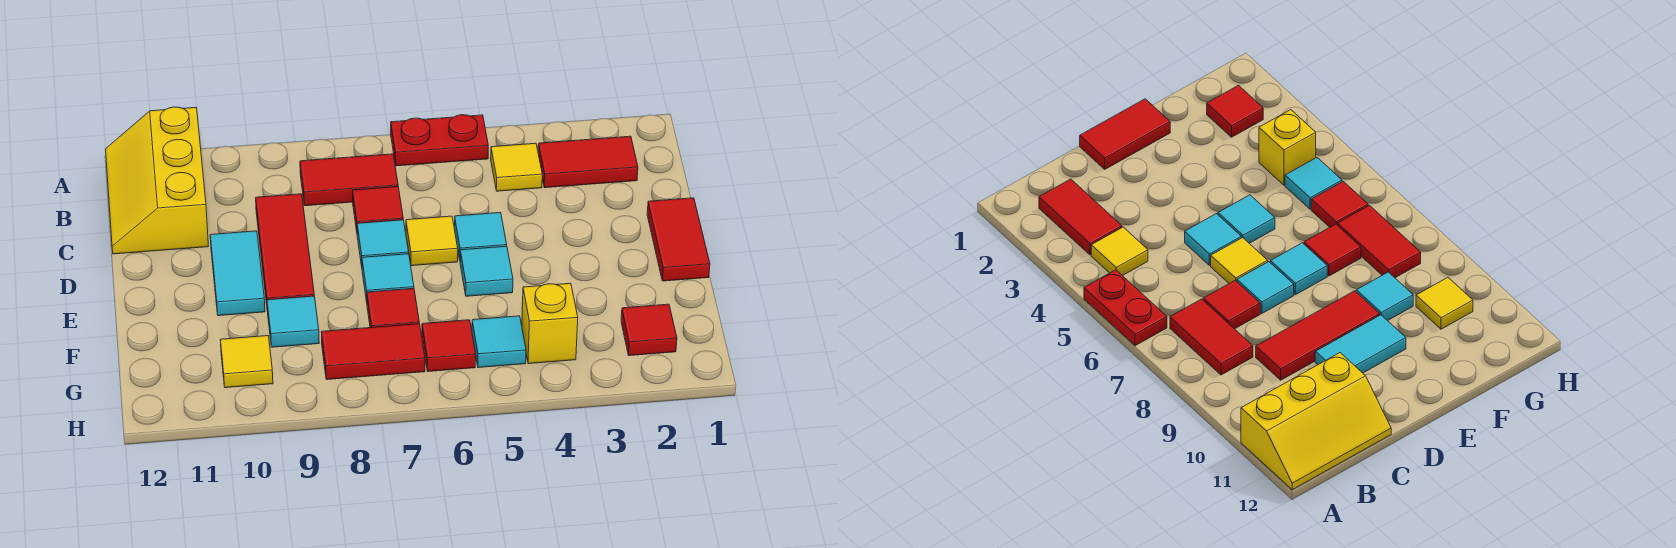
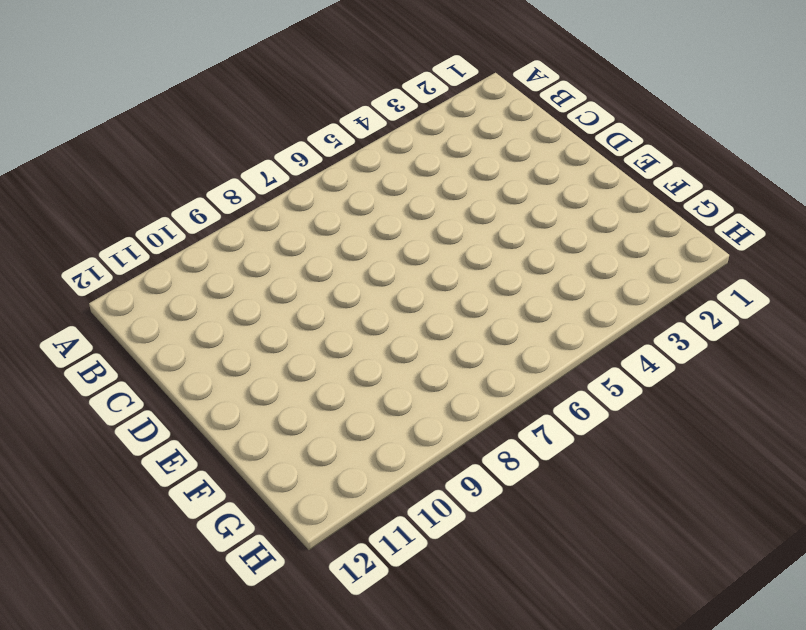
none -> red 1x2 plate [391,115,488,166]
none -> yellow 2x3 slope [106,107,208,254]
none -> red 1x2 tile [538,136,638,188]

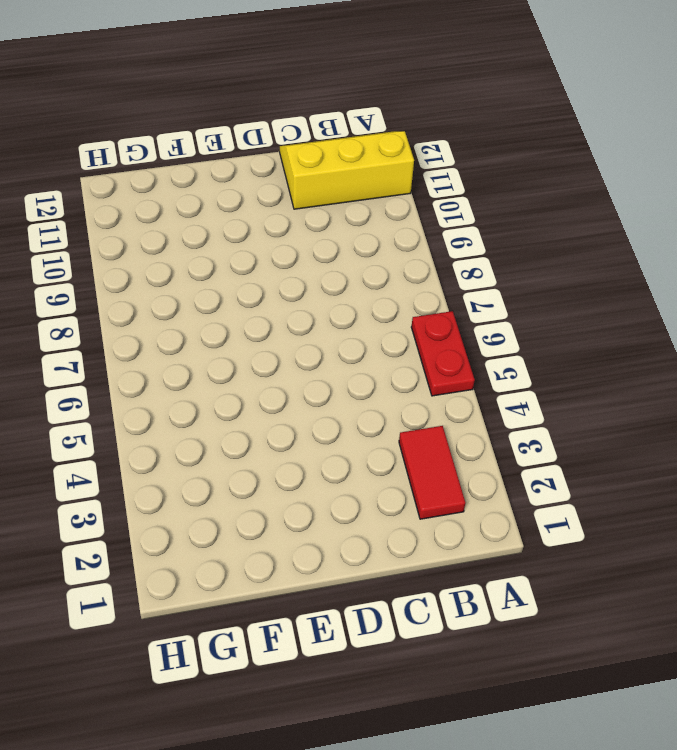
none -> yellow 1x1 tile [491,143,542,191]
none -> red 1x2 tile [300,154,398,206]
none -> red 1x1 tile [352,187,403,231]

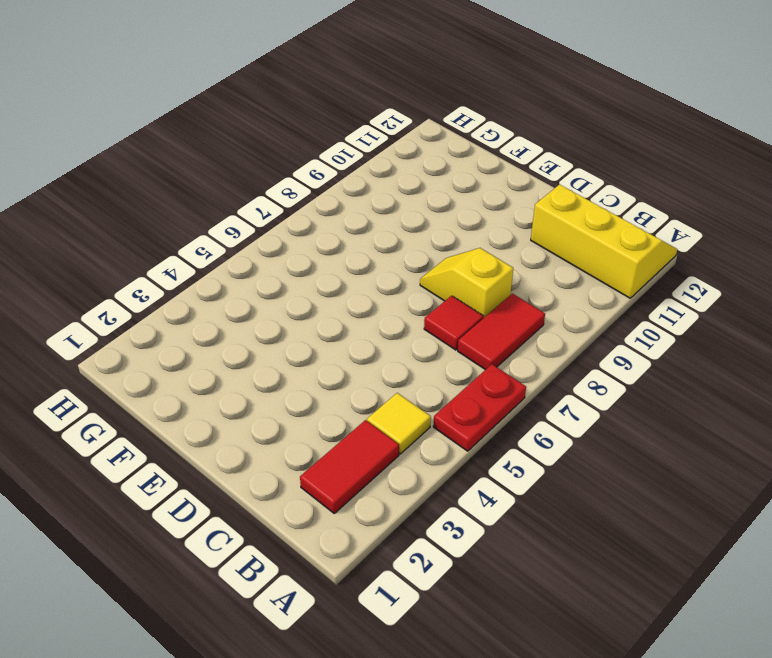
yellow 1x2 slope [420,248,513,318] -> none
none -> red 1x3 tile [256,194,314,303]
none -> red 1x2 tile [647,198,710,281]
none -> cyan 1x1 tile [454,213,507,259]

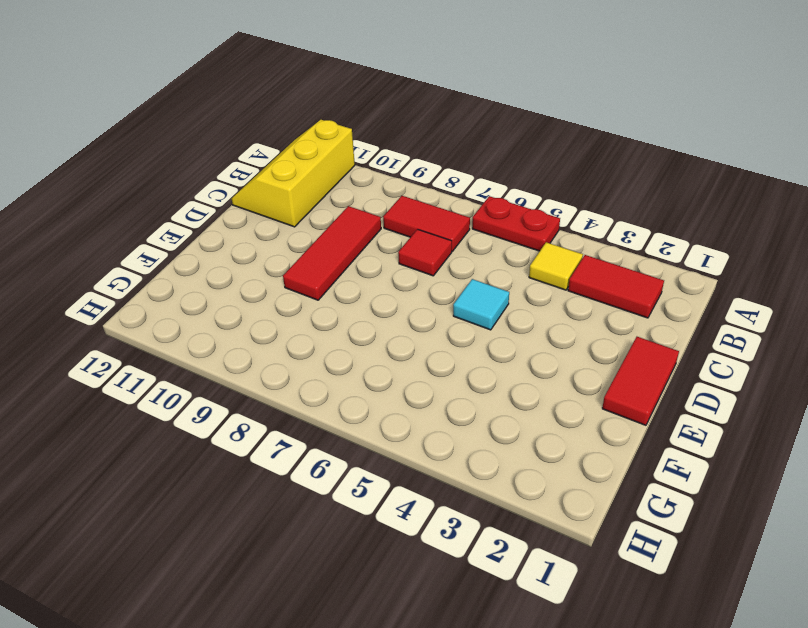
none -> yellow 1x1 tile [406,216,458,266]
none -> cyan 1x1 tile [357,220,409,266]
none -> cyan 1x2 tile [210,231,265,316]

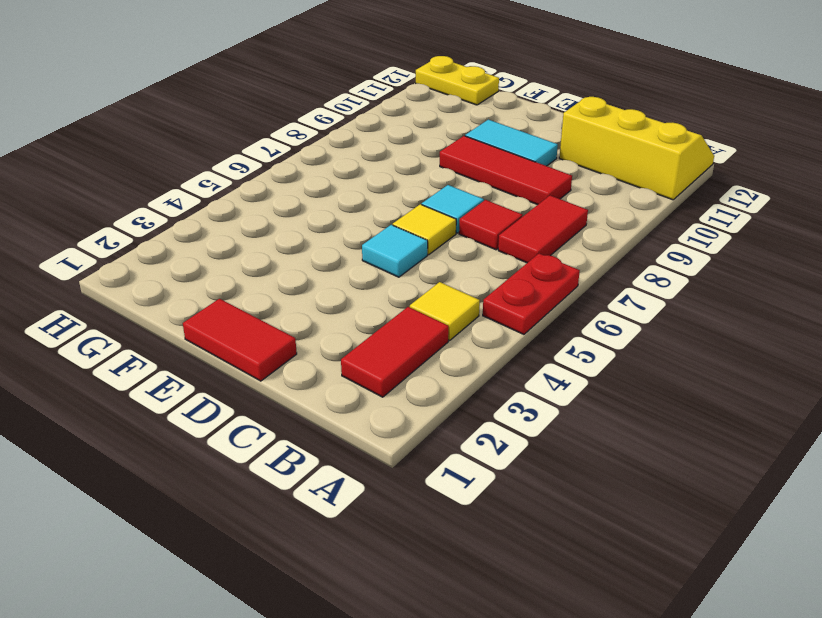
yellow 1x2 plate [416,56,499,105] -> none
none -> cyan 1x1 tile [460,246,513,296]
none -> cyan 1x1 tile [362,254,414,302]
none -> red 1x1 tile [367,288,419,328]

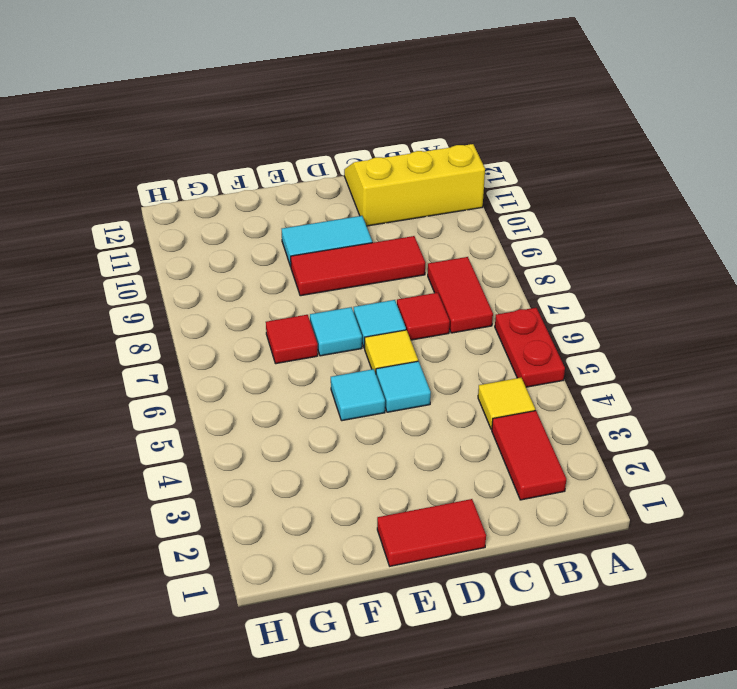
none -> cyan 1x1 tile [267,296,319,347]
none -> red 1x1 tile [621,304,677,356]
none -> yellow 1x1 brick [522,283,578,364]

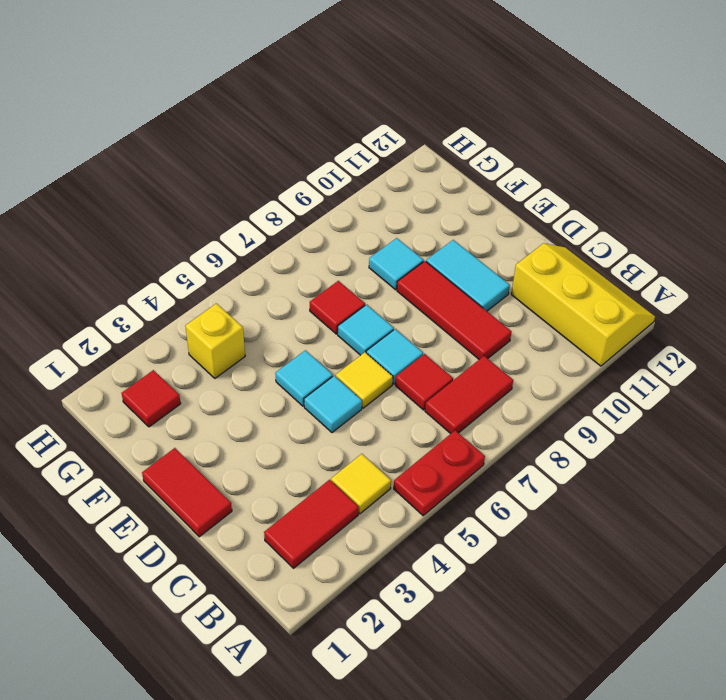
none -> cyan 1x1 tile [472,316,526,368]
none -> red 1x1 tile [422,320,476,372]
none -> red 1x2 tile [322,324,425,380]

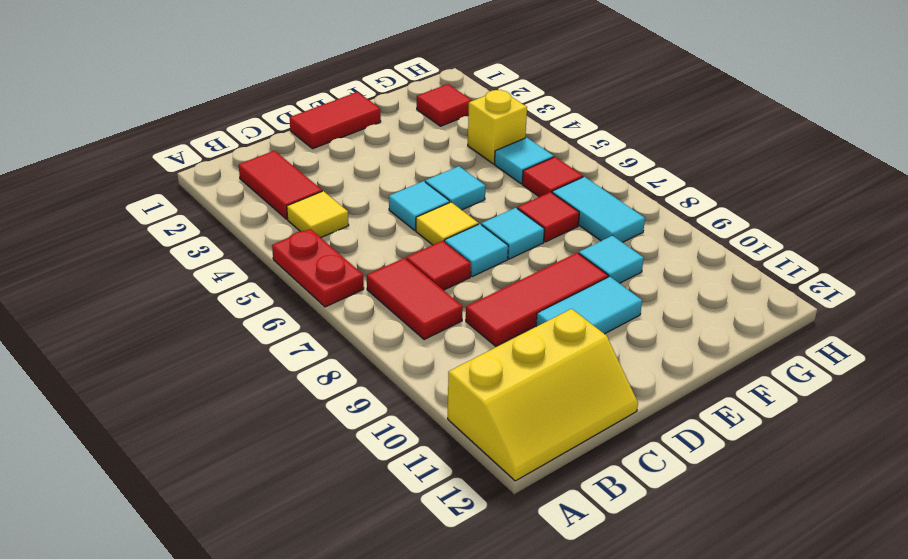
cyan 1x2 tile [552,177,645,242] -> red 1x2 tile [322,324,425,380]
none -> yellow 1x1 tile [220,336,273,388]

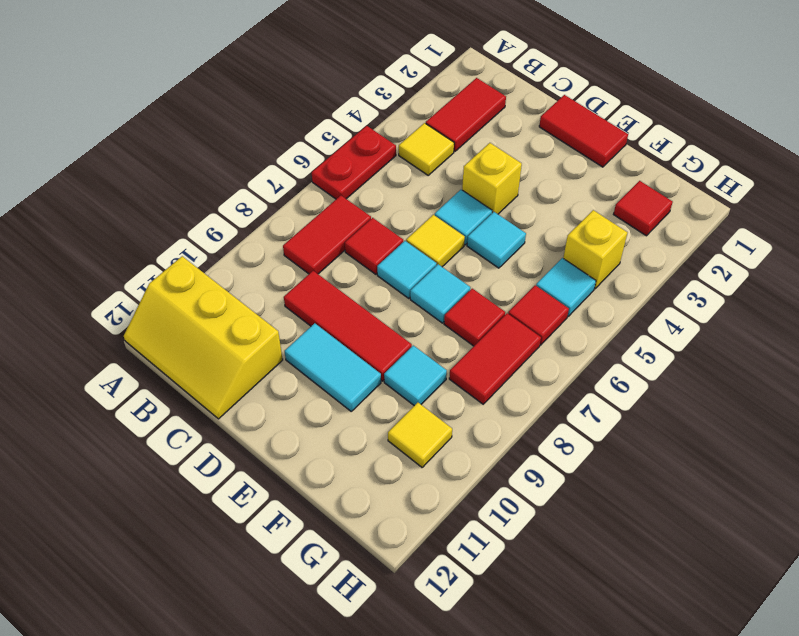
yellow 1x1 brick [462,143,522,214] -> none

